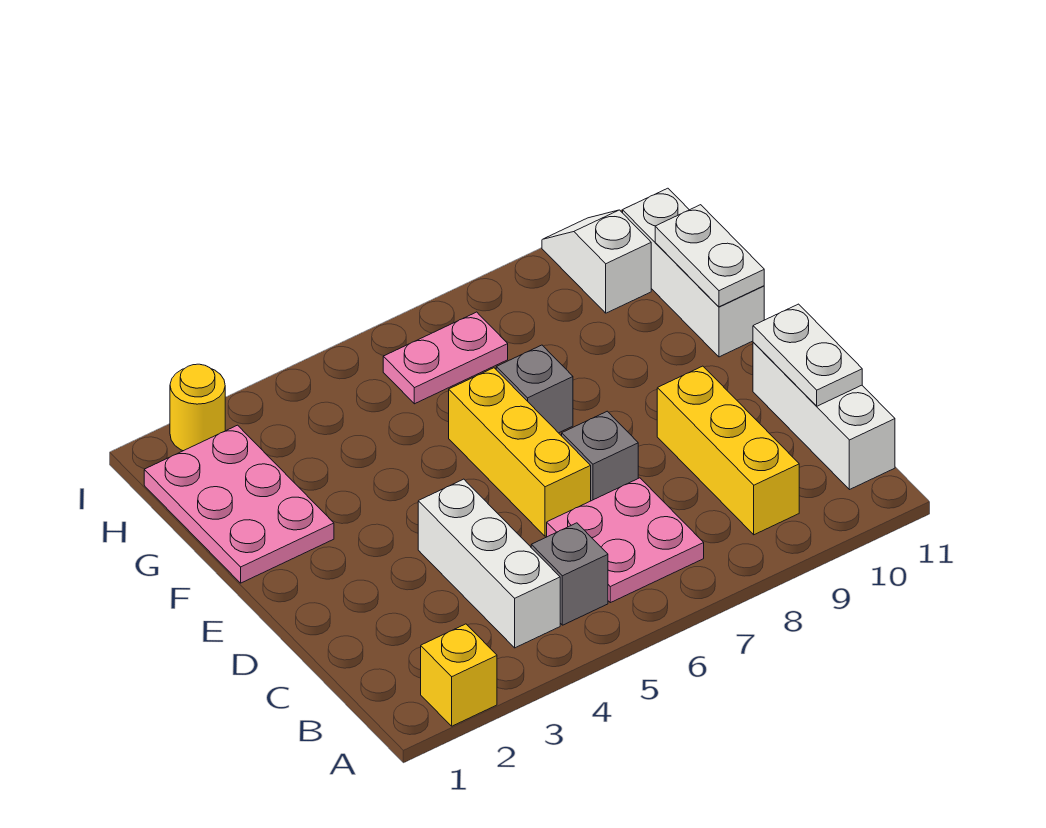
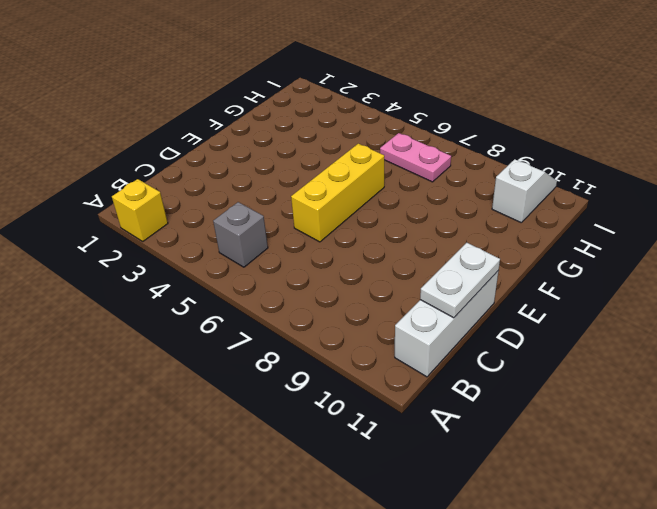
none -> white 1x3 brick [418,479,560,648]
none -> pink 2x2 plate [547,478,704,603]
none -> yellow 1x3 brick [657,366,799,535]

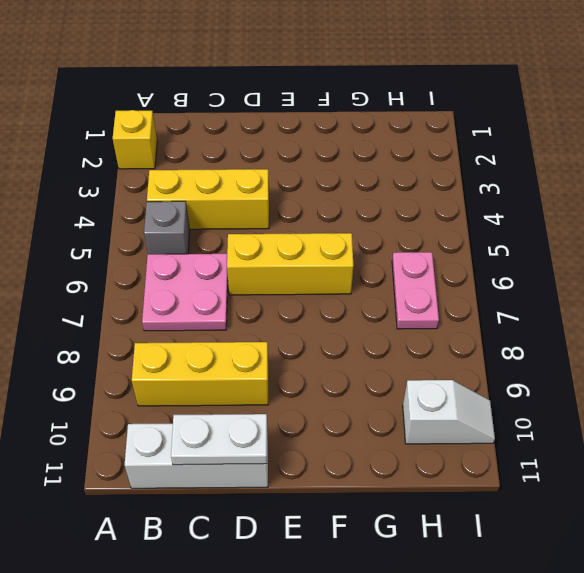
yellow 1x3 brick [147,169,269,229] -> white 1x3 brick [418,479,560,648]
none -> grey 1x1 brick [562,411,638,501]
none -> pink 2x3 plate [144,425,334,583]
none -> grey 1x1 brick [496,345,573,433]

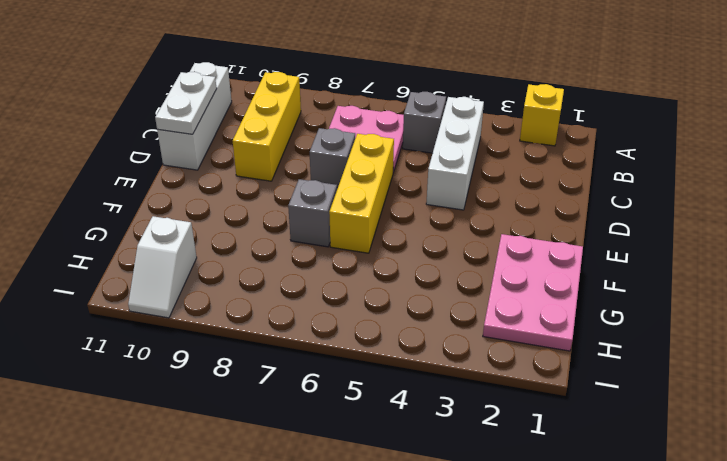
none -> white 1x3 brick [623,188,764,357]
none -> pink 1x2 plate [383,312,508,404]
none -> yellow 1x1 round brick [170,364,225,451]

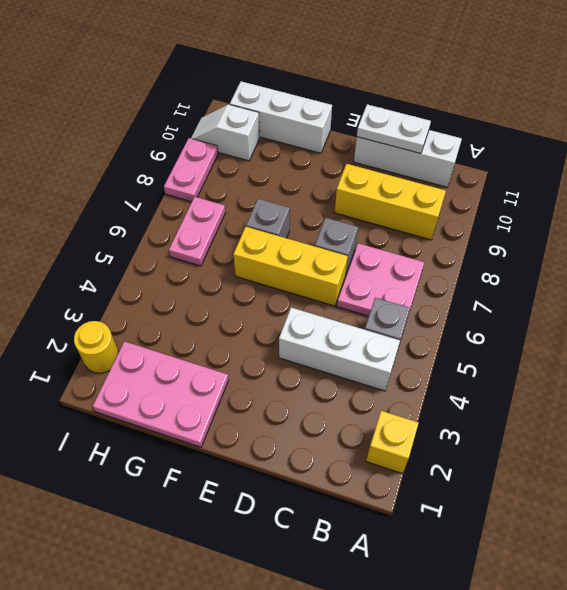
pink 1x2 plate [164,138,218,202] -> none
none -> white 1x2 plate [655,205,764,307]

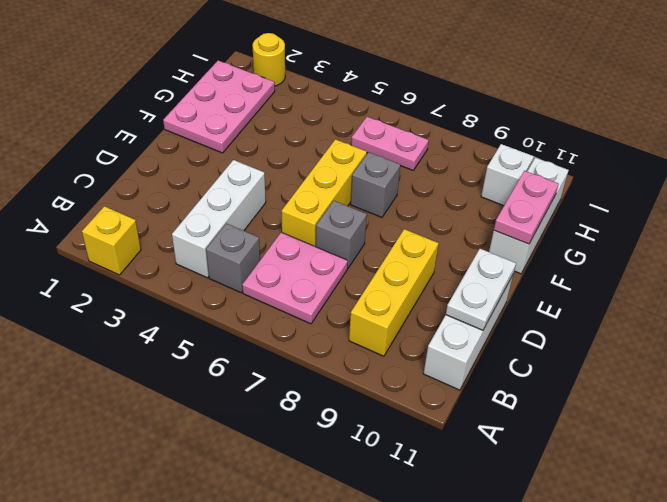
pink 1x2 plate [494,171,558,244] -> white 1x2 plate [655,205,764,307]

